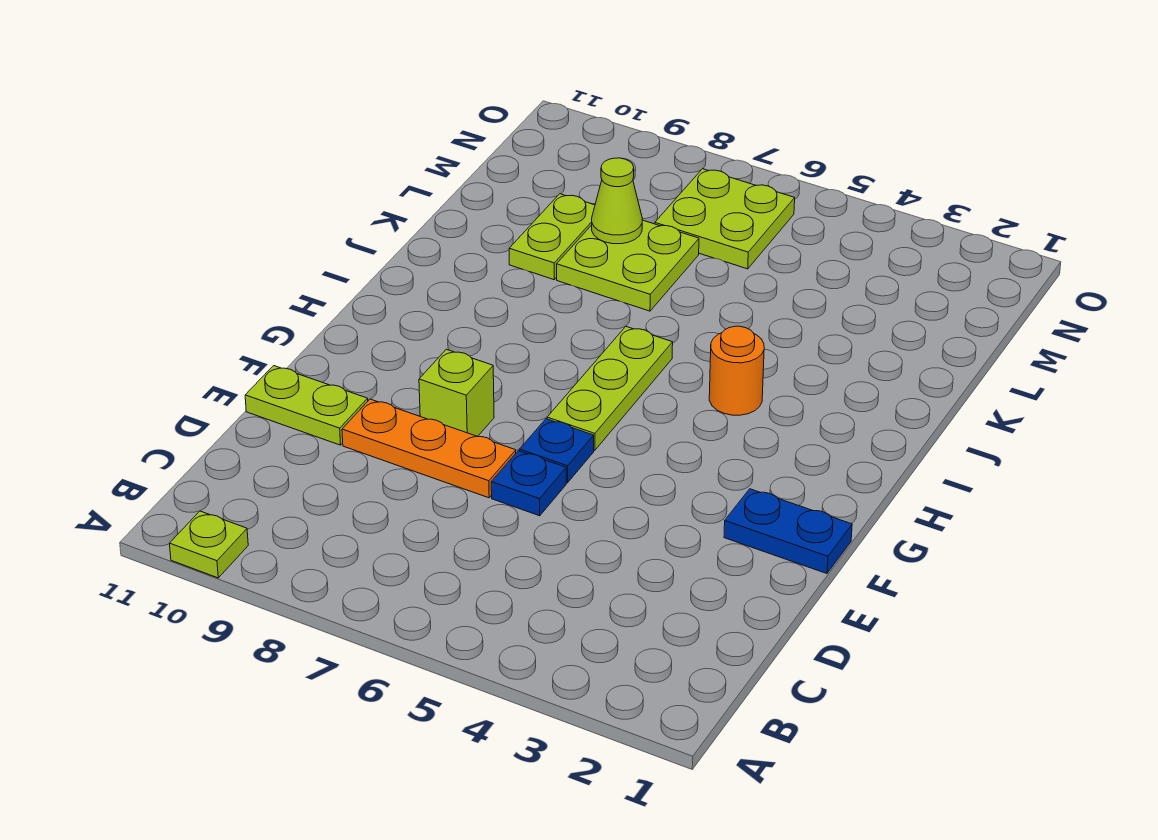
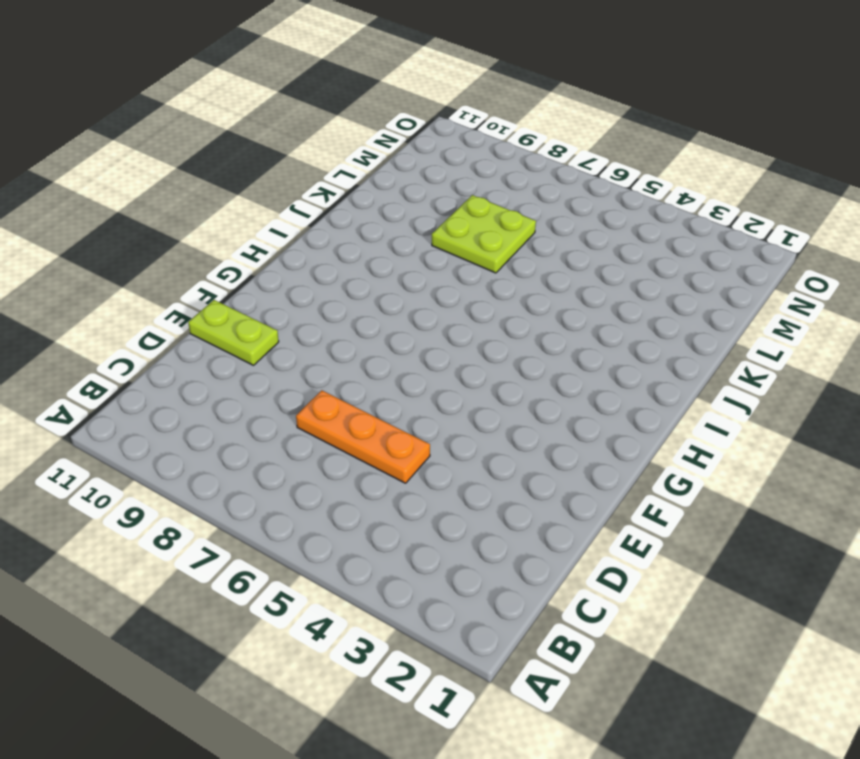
orange 1x3 plate [296,390,430,483] -> orange 1x3 plate moved to [342,399,516,498]
none -> lime 1x1 plate [170,511,248,578]
none -> blue 1x1 plate [491,451,566,516]
none -> blue 1x2 plate [724,489,852,573]

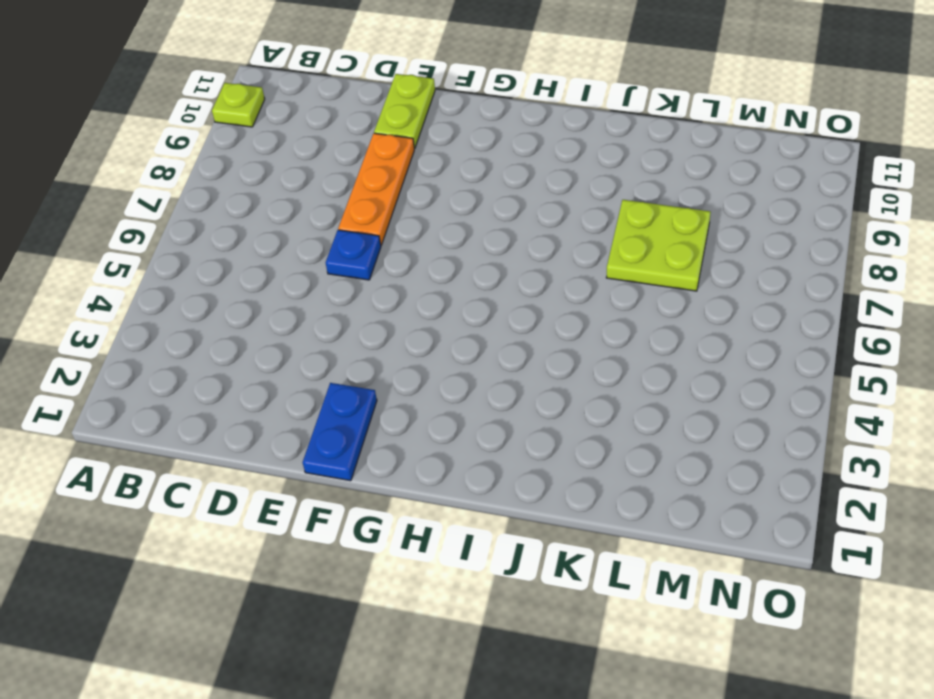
none -> blue 1x1 plate [520,419,594,483]
none -> lime 1x1 brick [419,349,494,436]
none -> lime 1x3 plate [547,327,673,450]

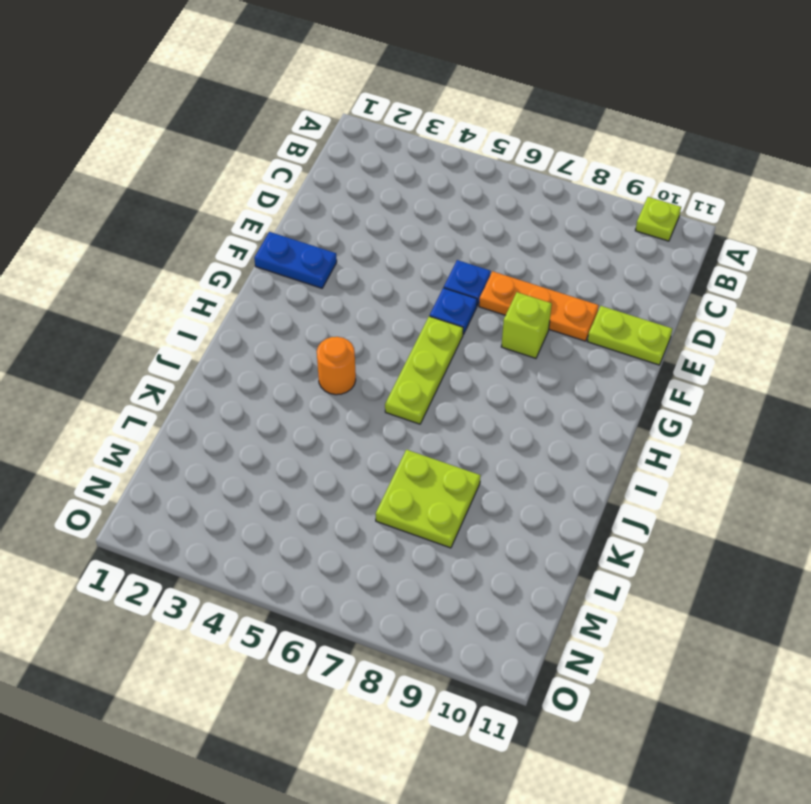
none -> lime 1x2 plate [509,194,595,280]
none -> lime 2x2 plate [655,169,795,269]
none -> lime 1x1 cone [592,158,642,244]

